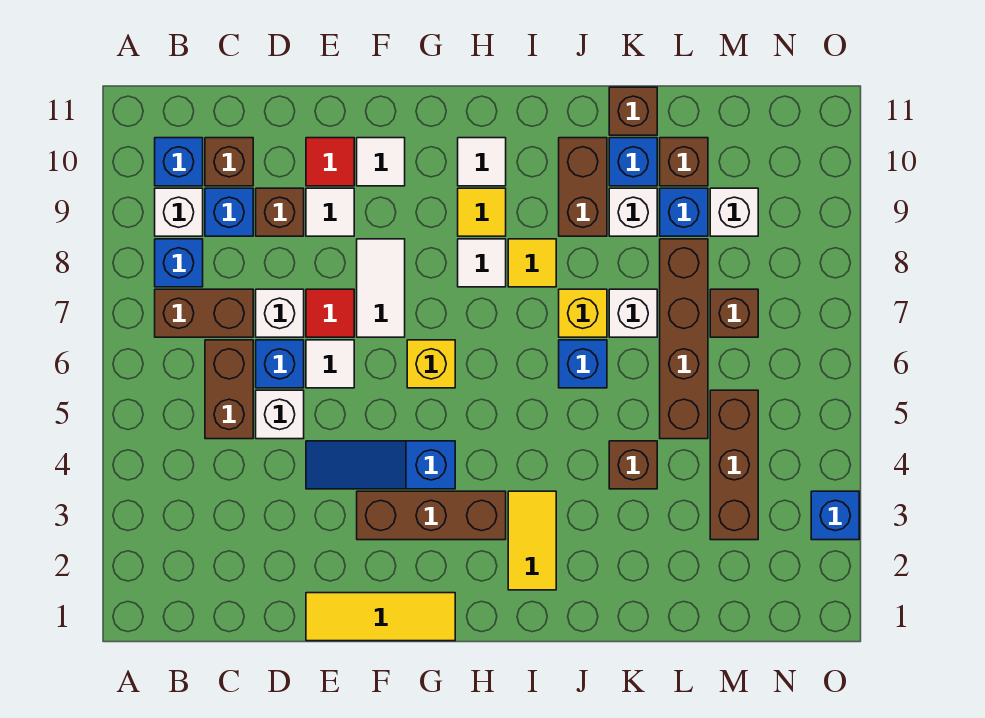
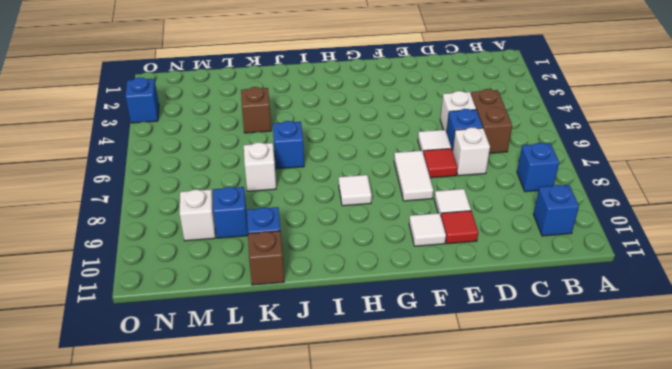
none -> brown 1x2 brick [155,289,253,337]
none -> white 1x1 brick [155,188,203,236]
none -> blue 1x1 brick [205,188,253,236]
none -> brown 1x1 brick [205,138,253,186]

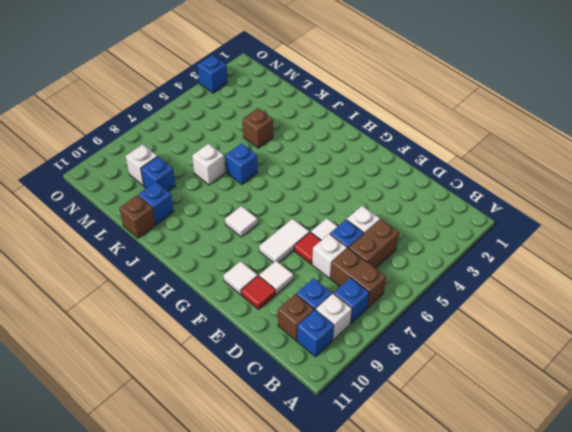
none -> brown 1x1 brick [256,188,304,236]
none -> yellow 1x3 tile [306,593,455,641]
none -> blue 1x3 slope [306,441,455,489]
none -> brown 1x3 brick [357,491,506,540]

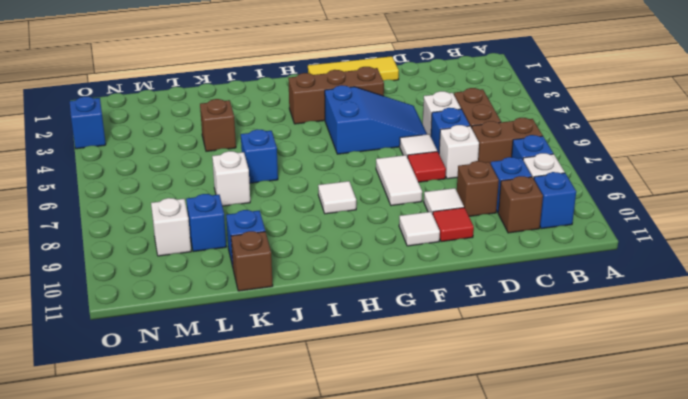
blue 2x3 slope [325,85,427,154] -> blue 1x3 slope [306,441,455,489]
none -> yellow 1x1 brick [407,340,455,388]
none -> yellow 1x1 tile [458,188,506,236]
none -> white 1x1 tile [458,138,506,186]
none -> yellow 1x2 tile [508,491,556,590]

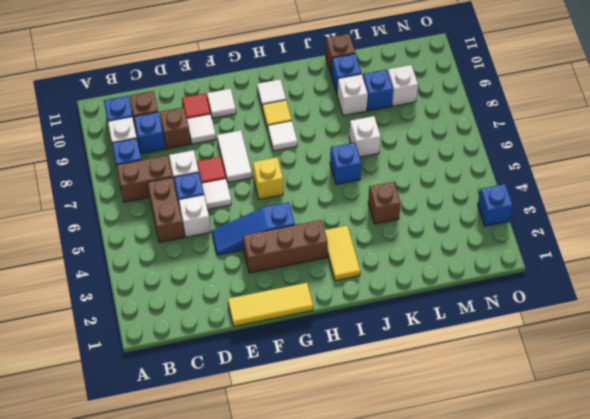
none -> yellow 1x1 tile [508,239,556,287]
none -> yellow 1x1 brick [559,289,607,337]
none -> brown 1x2 brick [559,138,607,236]
none -> brown 1x4 brick [660,239,708,439]

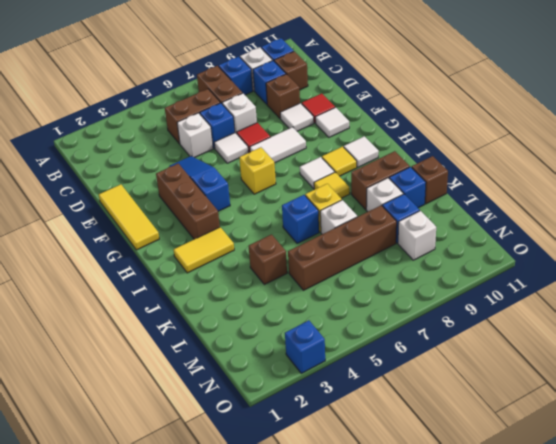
none -> brown 1x1 brick [660,138,708,186]
none -> brown 1x3 brick [710,390,758,540]
none -> brown 1x1 brick [710,289,758,337]

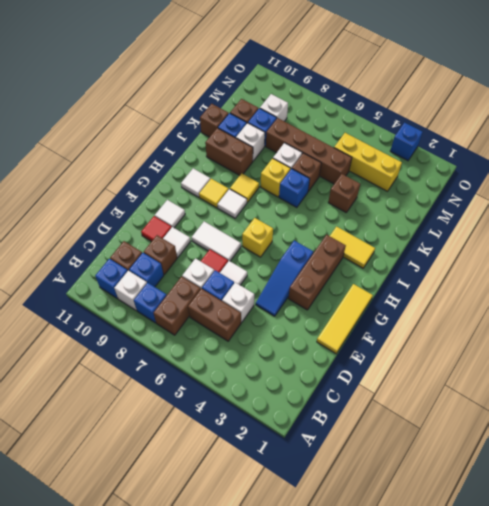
brown 1x1 brick [292,153,321,191] -> brown 1x1 brick moved to [710,289,758,337]
yellow 1x3 brick [334,133,402,191] -> brown 1x3 brick [710,390,758,540]

